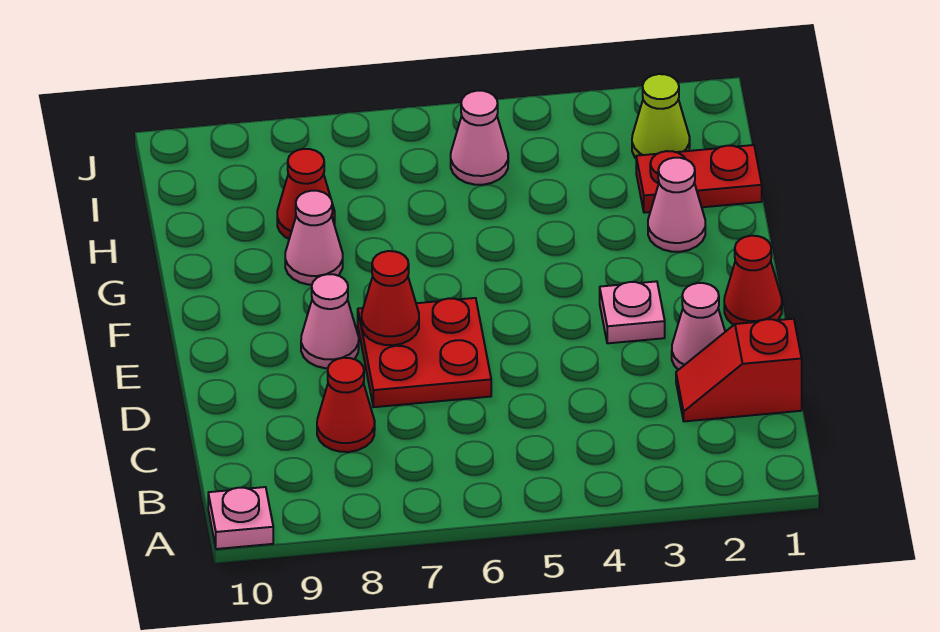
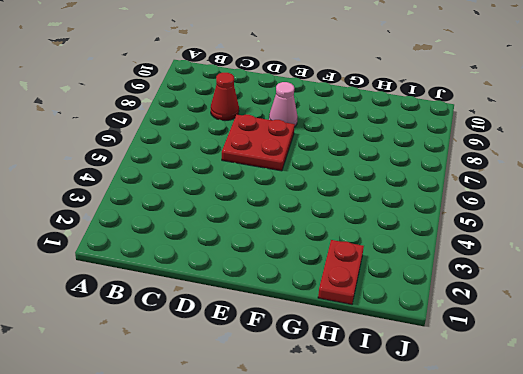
none -> pink 1x1 plate [208,487,273,549]
none -> red 1x2 slope [676,319,802,421]
none -> pink 1x1 cone [672,283,725,370]

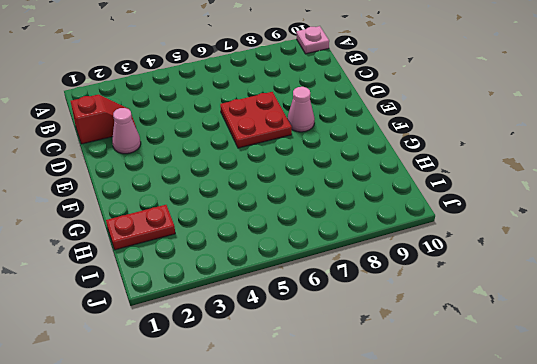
none -> red 1x1 cone [317,358,375,452]
none -> red 1x1 cone [724,236,782,325]
none -> pink 1x1 plate [600,281,665,343]

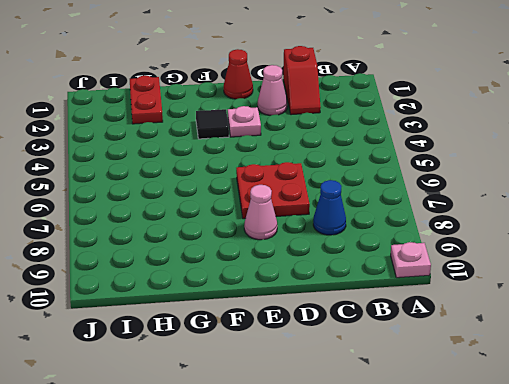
blue 1x1 cone [313,180,346,235] -> red 1x1 cone [317,358,375,452]
black 1x1 tile [196,109,229,139] -> none
none -> pink 1x1 cone [648,158,705,252]
none -> pink 1x1 cone [285,191,343,285]
none -> red 1x1 cone [277,149,335,239]

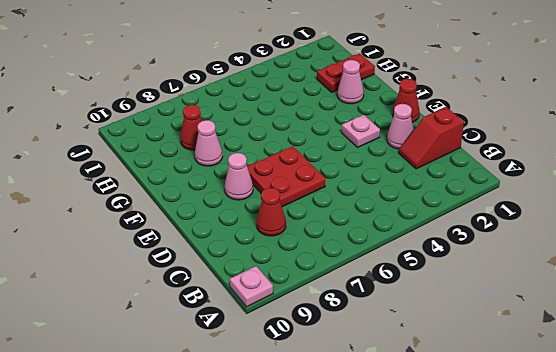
none -> lime 1x1 cone [632,74,690,158]
none -> pink 1x1 cone [451,91,508,185]
none -> red 1x1 cone [362,251,419,345]

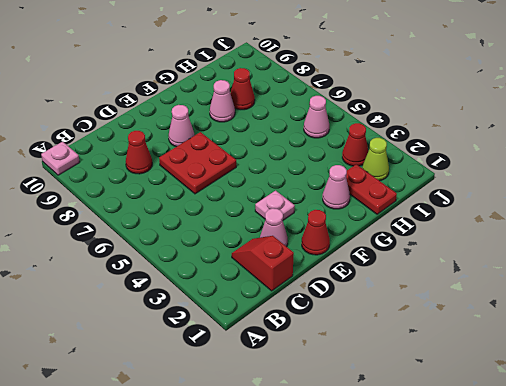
red 1x1 cone [342,123,368,166] -> red 1x1 cone moved to [362,251,419,345]

